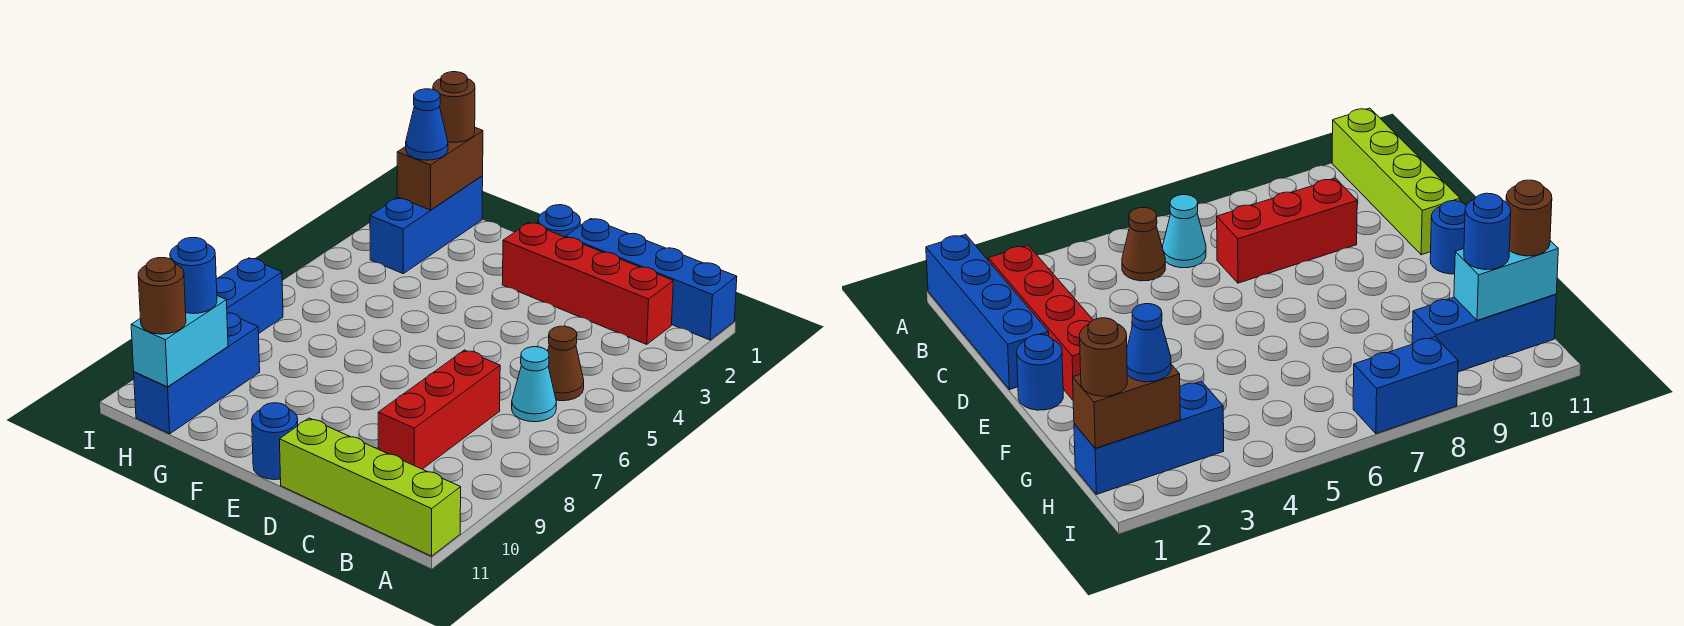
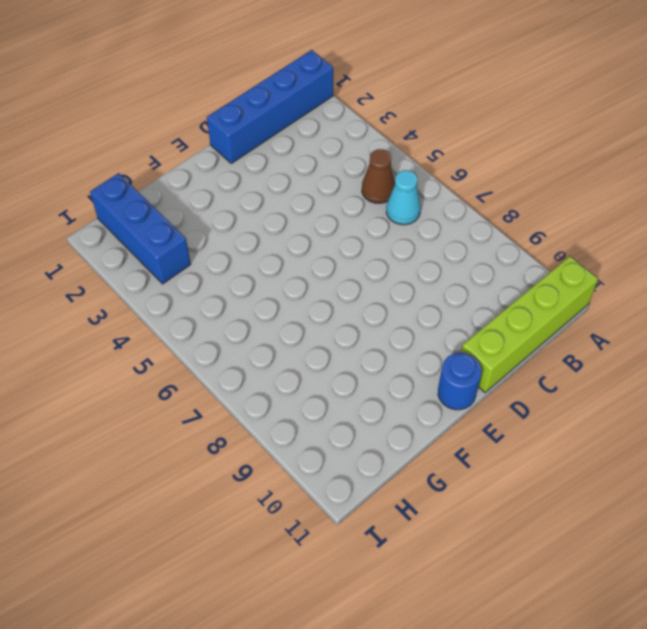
none -> red 1x4 brick [502,223,673,344]
none -> red 1x3 brick [378,350,500,469]
none -> blue 1x1 round brick [538,205,580,237]

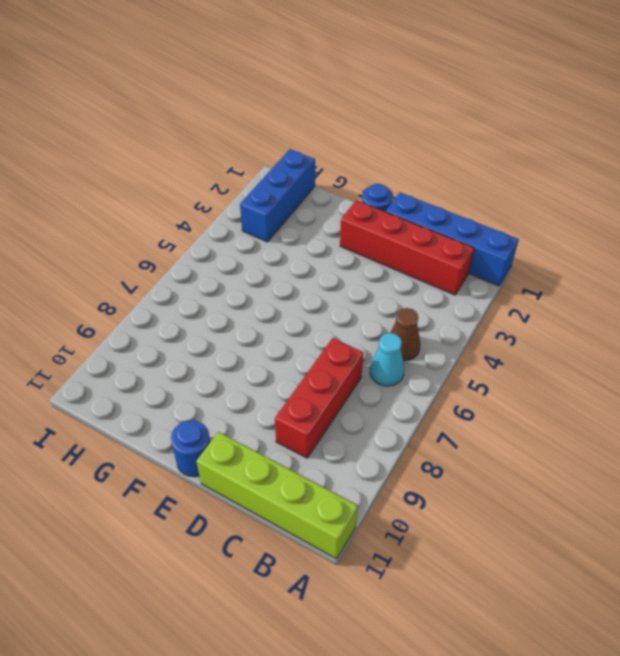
none -> blue 1x3 brick [134,313,260,434]
none -> blue 1x2 brick [216,258,283,333]
none -> brown 1x2 brick [397,128,483,210]

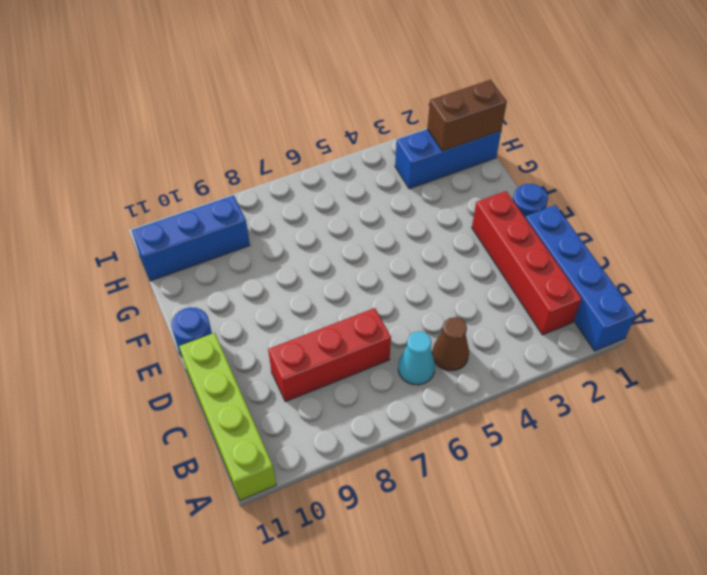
none -> blue 1x2 brick [216,258,283,333]
none -> cyan 1x2 brick [131,296,228,387]
none -> brown 1x1 round brick [433,72,475,142]

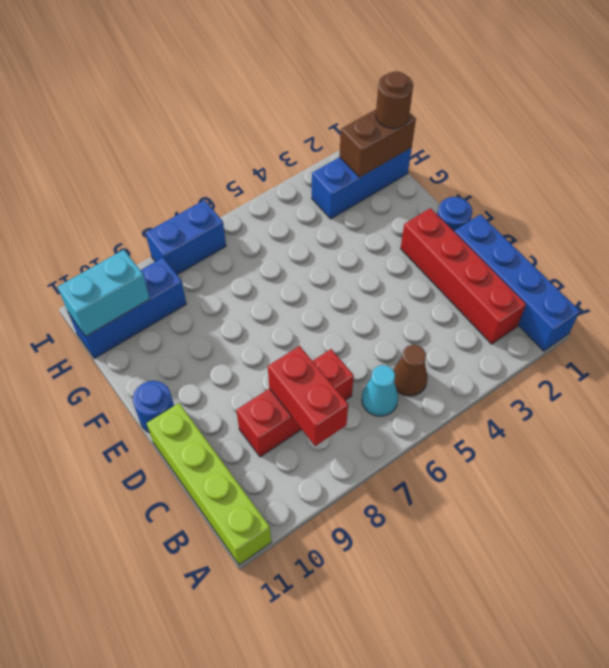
red 1x2 brick [268,346,348,446] -> none
none -> blue 1x1 cone [406,89,448,160]
none -> blue 1x1 round brick [170,238,217,314]
none -> brown 1x1 round brick [138,258,186,334]

